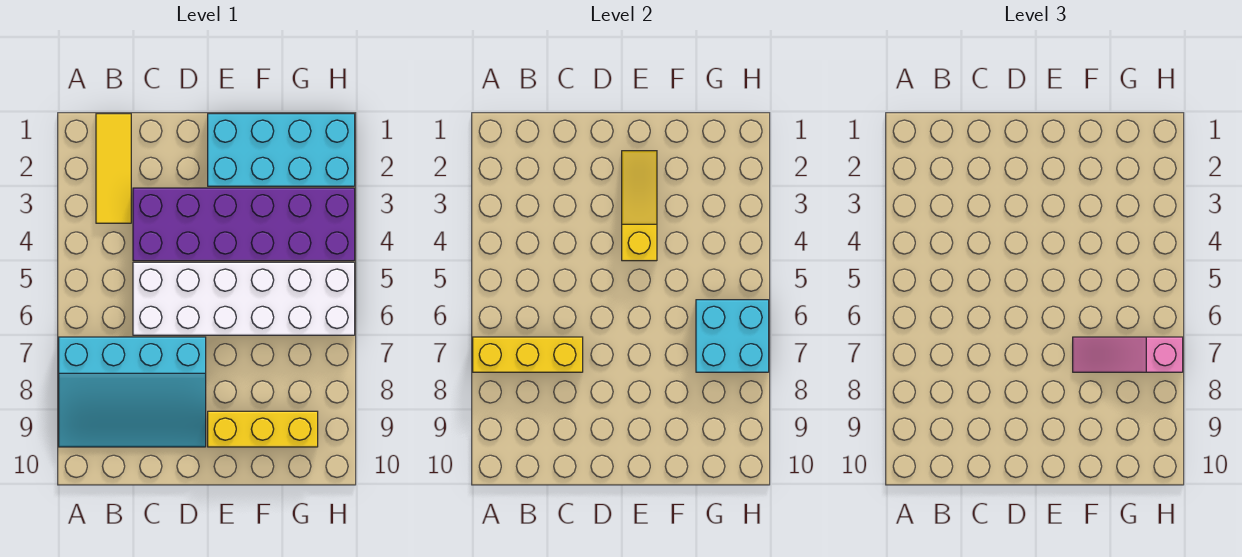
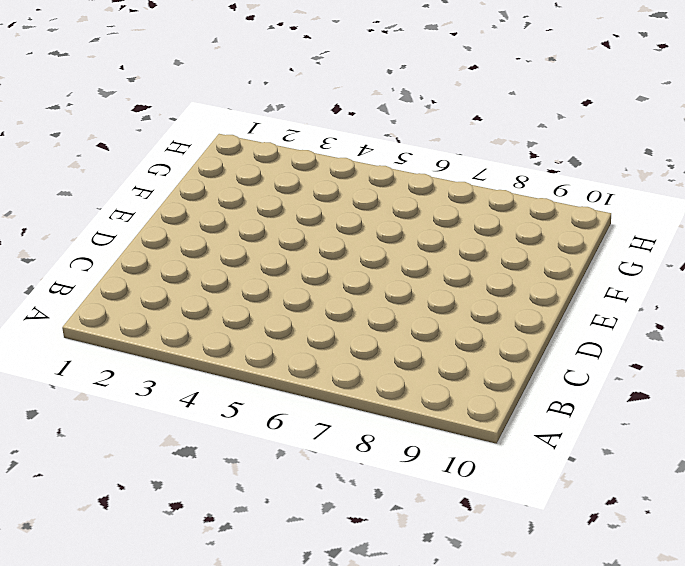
none -> cyan 3x4 slope [59,337,206,447]
none -> yellow 1x3 tile [96,114,131,223]

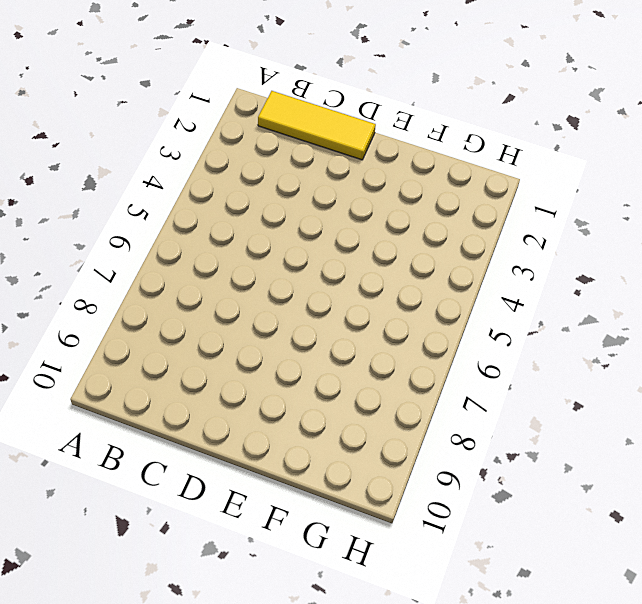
yellow 1x3 tile [258,91,376,160] -> yellow 1x3 tile turned to [96,114,131,223]
none -> cyan 3x4 slope [59,337,206,447]
none -> purple 2x6 brick [133,188,355,261]

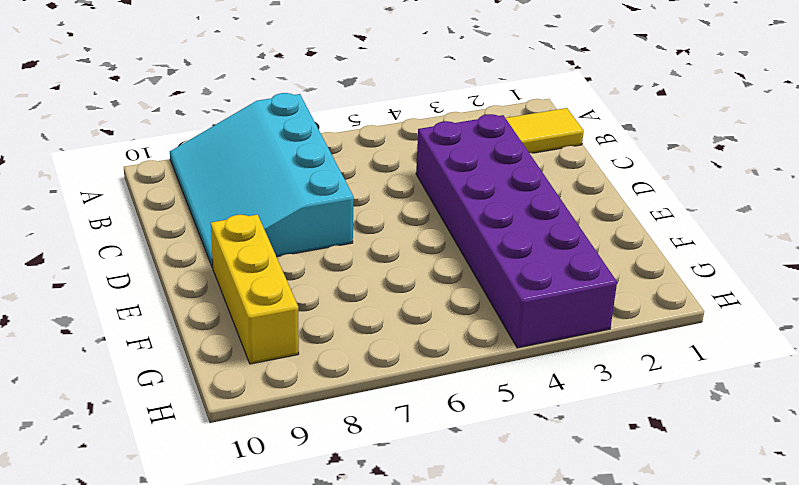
none -> white 2x6 brick [133,262,355,335]
none -> cyan 2x4 brick [208,114,355,186]

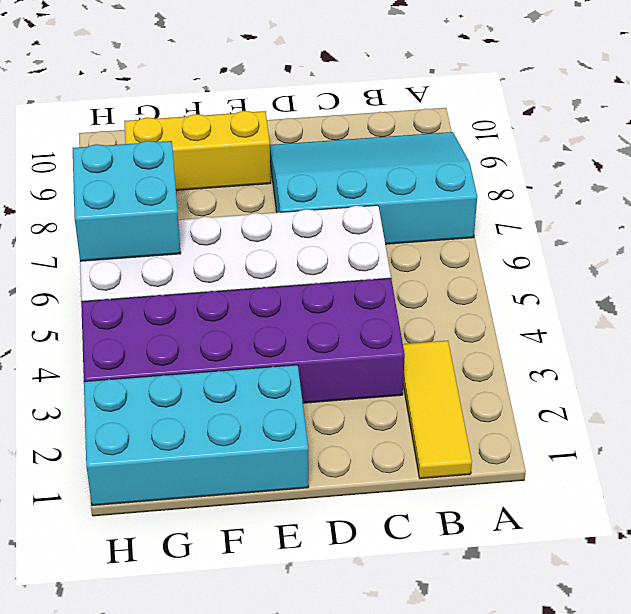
none -> yellow 1x3 brick [473,337,583,372]
none -> yellow 1x3 slope [622,151,657,261]

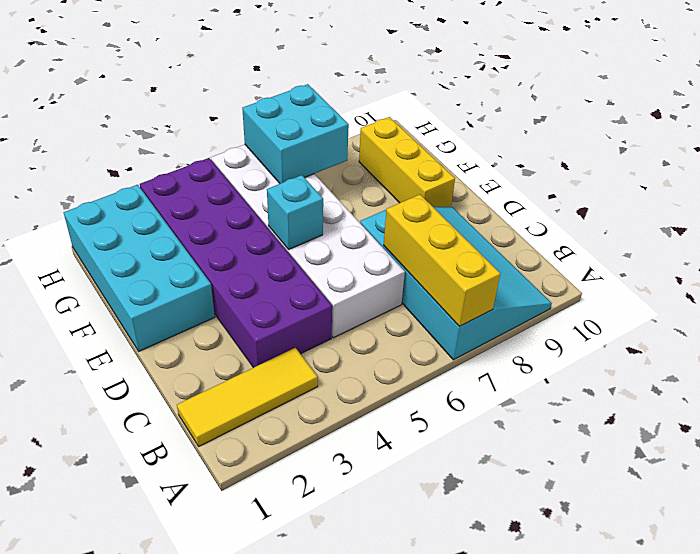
cyan 1x1 brick [267,175,323,250] -> none
none -> yellow 1x3 slope [622,151,657,261]
none -> pink 1x3 slope [1073,337,1183,372]

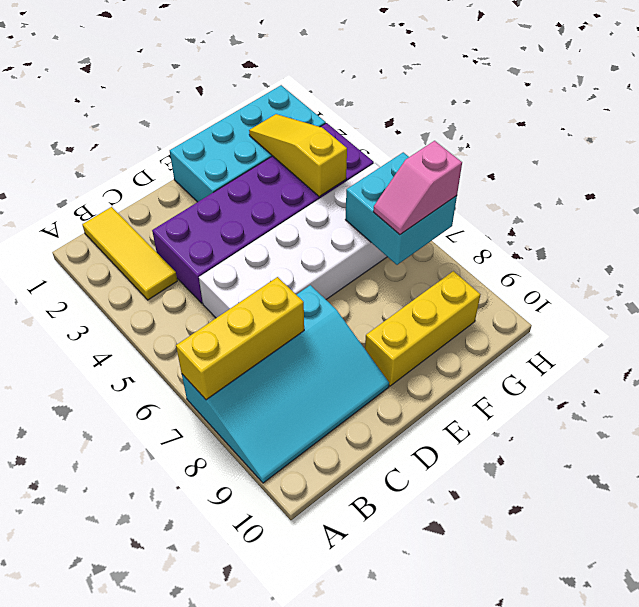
yellow 1x3 slope [249,114,347,197] -> yellow 1x3 slope moved to [622,151,657,261]
pink 1x2 slope [373,141,462,235] -> pink 1x3 slope [1073,337,1183,372]

